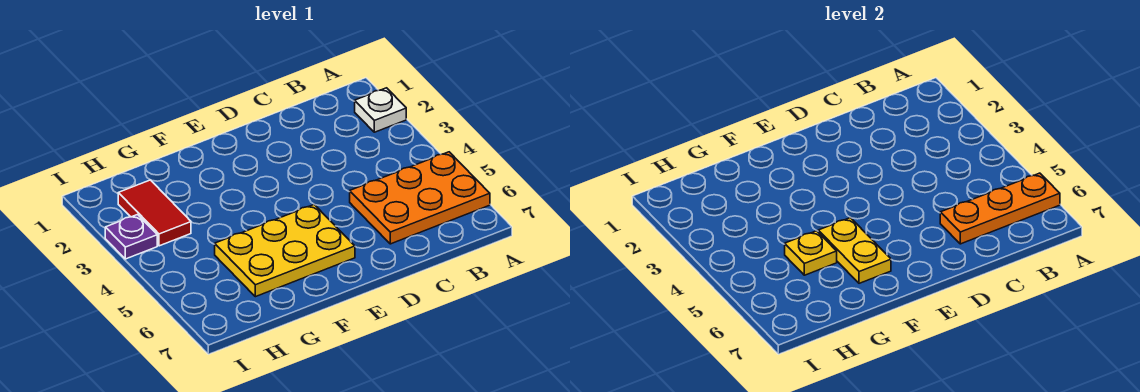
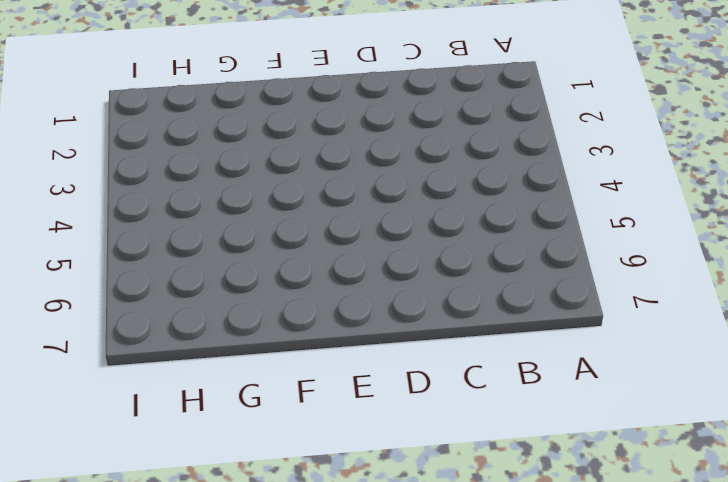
none -> white 1x1 plate [355,88,406,132]
none -> orange 2x3 plate [350,152,490,244]

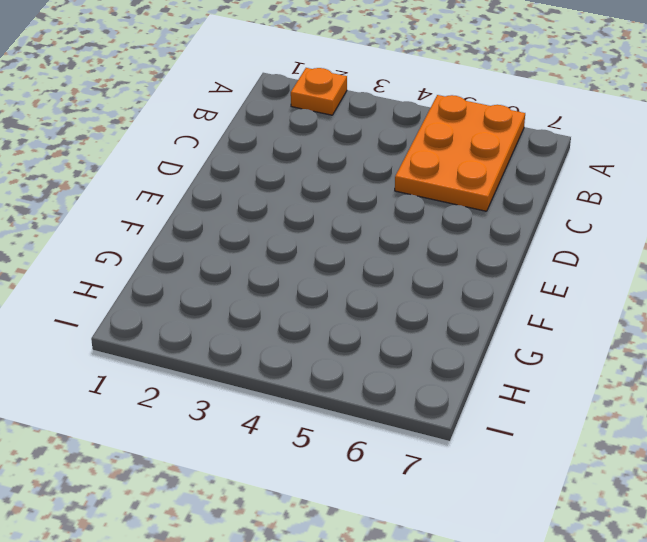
orange 1x1 plate [291,68,347,115] -> white 1x1 plate [355,88,406,132]
none -> yellow 2x3 plate [215,205,355,297]
none -> red 1x2 tile [118,180,191,246]

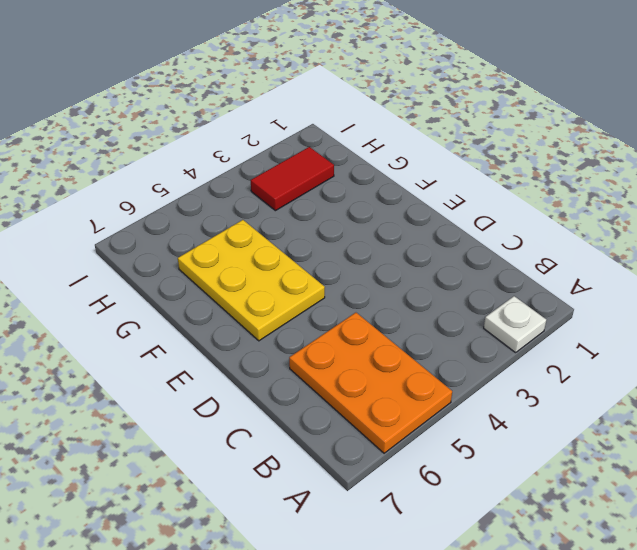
none -> purple 1x1 plate [105,215,157,259]
none -> orange 1x3 plate [940,173,1060,244]

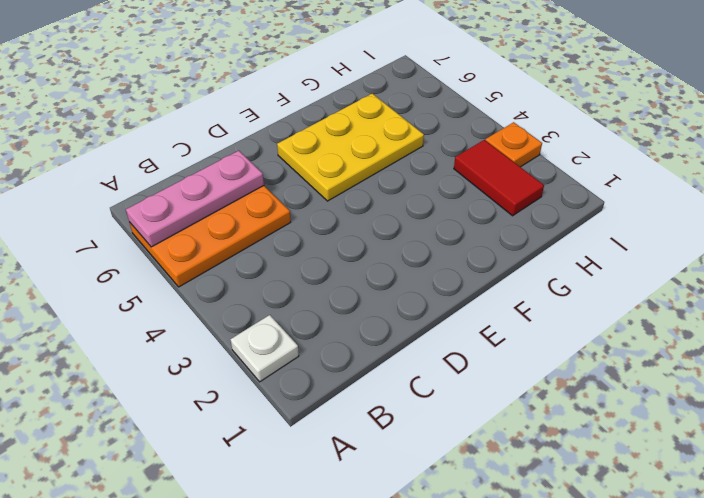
pink 1x3 plate [126,151,264,247] -> orange 1x3 plate [940,173,1060,244]
orange 1x1 plate [485,122,542,167] -> purple 1x1 plate [105,215,157,259]
none -> yellow 1x2 plate [818,218,891,283]
none -> yellow 1x1 plate [785,231,837,275]

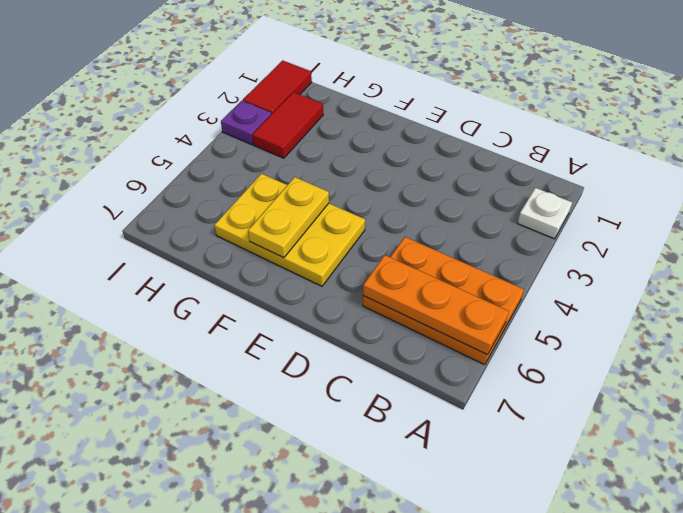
red 1x2 tile [243,61,312,114] -> none
none -> yellow 1x1 plate [785,231,837,275]

